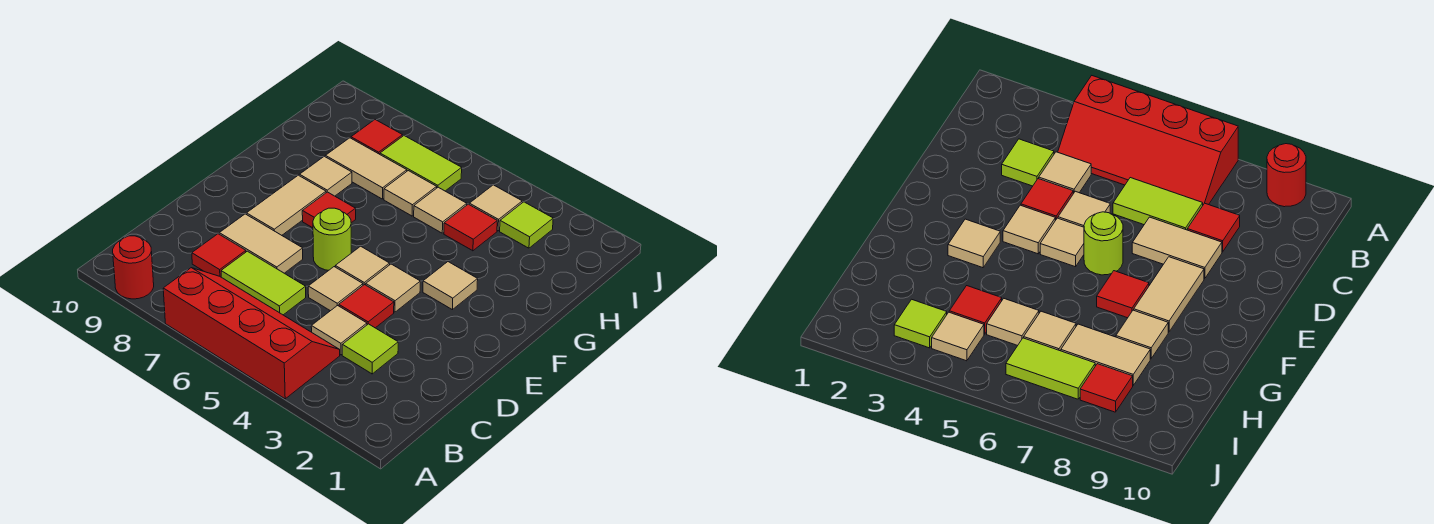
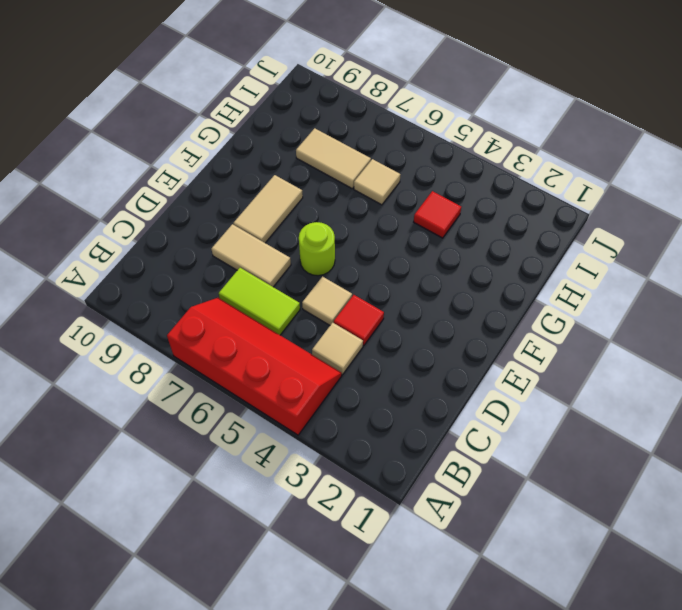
none -> red 1x1 round brick [113,236,154,299]
none -> lime 1x1 tile [342,324,398,374]
none -> red 1x1 tile [192,234,246,277]

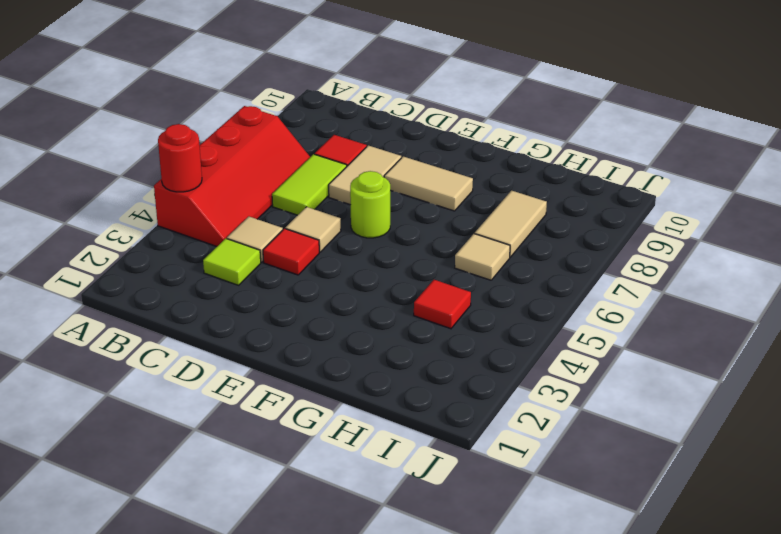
red 1x1 round brick [158,124,202,192] -> red 1x1 round brick moved to [113,236,154,299]
none -> tan 1x1 tile [366,264,420,312]
none -> tan 1x1 tile [335,246,390,285]
none -> tan 1x1 tile [423,262,478,310]

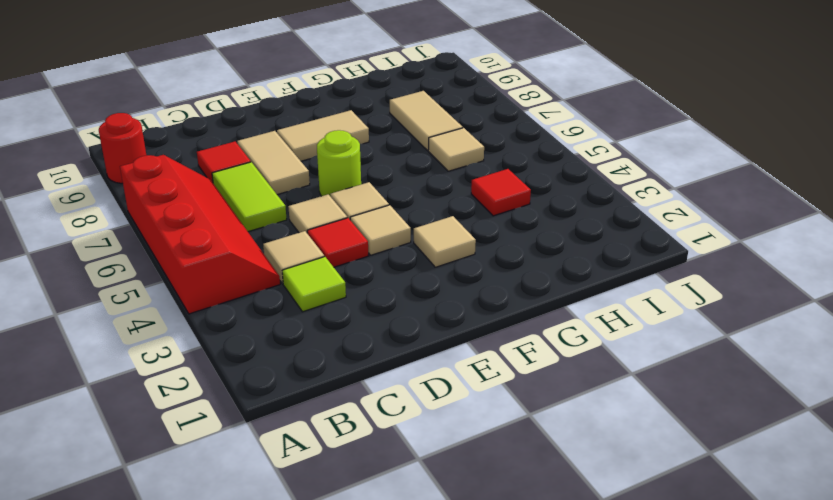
none -> red 1x1 tile [302,192,356,228]
none -> tan 1x1 tile [300,156,352,196]
none -> tan 1x1 tile [414,187,467,233]

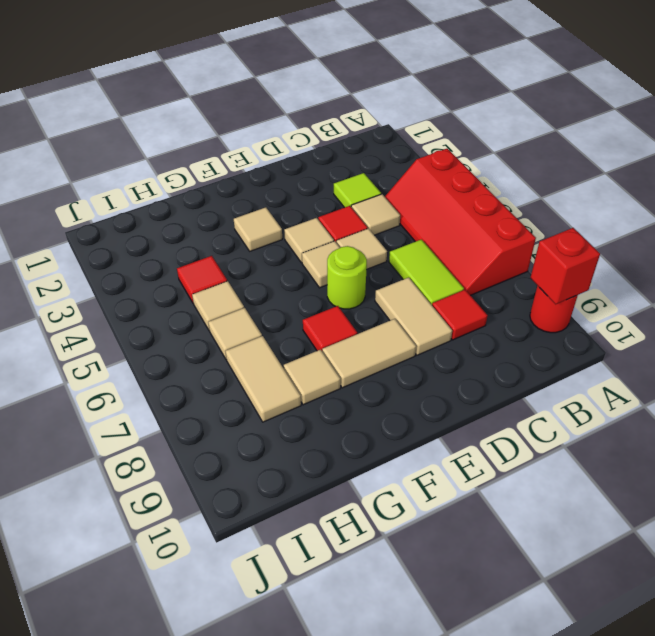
red 1x1 brick [531,228,600,304] -> none
none -> lime 1x1 tile [500,202,553,248]
none -> tan 1x1 tile [469,185,522,231]
none -> lime 1x2 tile [380,136,462,191]

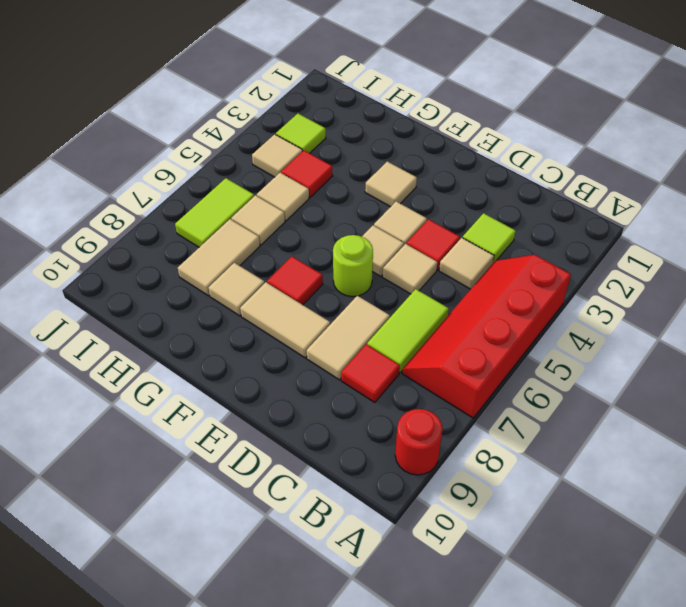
none -> red 1x1 tile [351,120,403,154]

